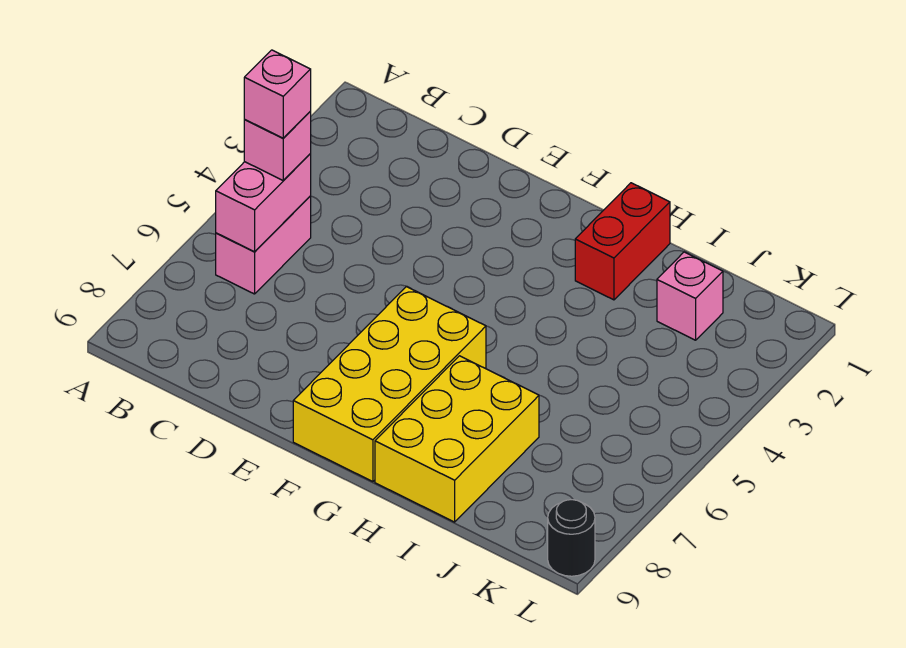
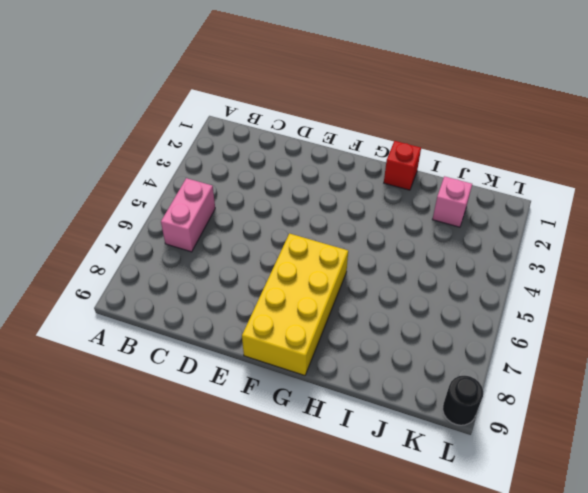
red 1x1 brick [384,141,421,190] -> red 1x2 brick [575,183,670,300]
none -> yellow 2x3 brick [375,356,539,522]
none -> pink 1x2 brick [216,154,311,252]

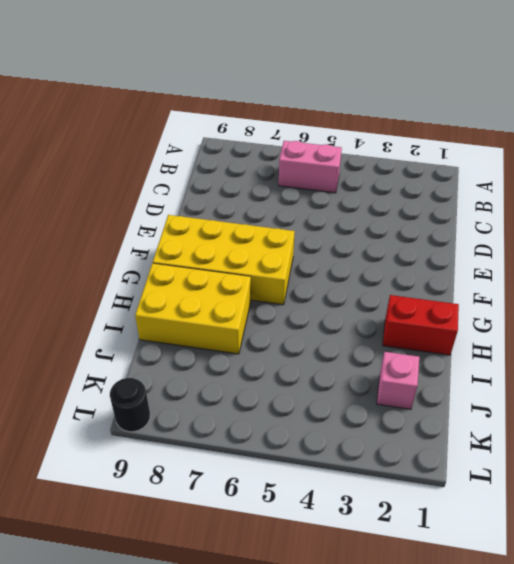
none -> pink 1x2 brick [216,154,311,252]
none -> pink 1x1 brick [244,112,311,181]

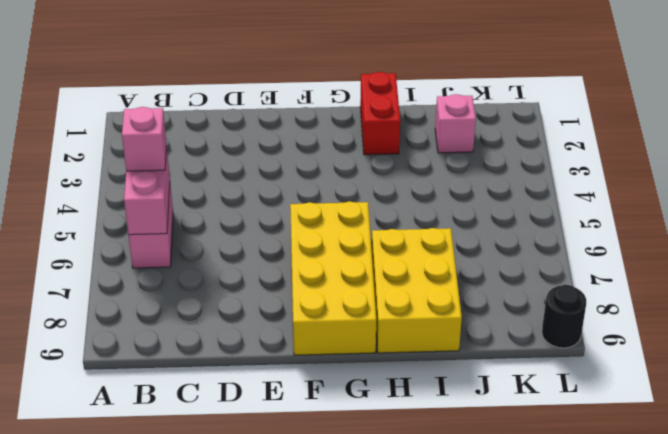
none -> pink 1x1 brick [244,50,311,138]

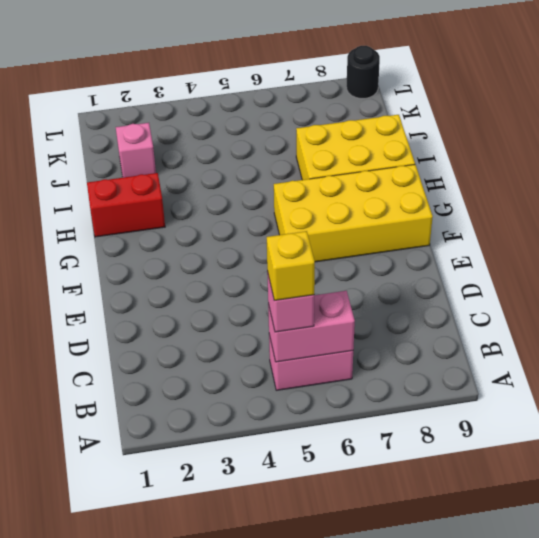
yellow 1x1 brick [267,231,315,301] -> pink 1x1 brick [244,50,311,138]

